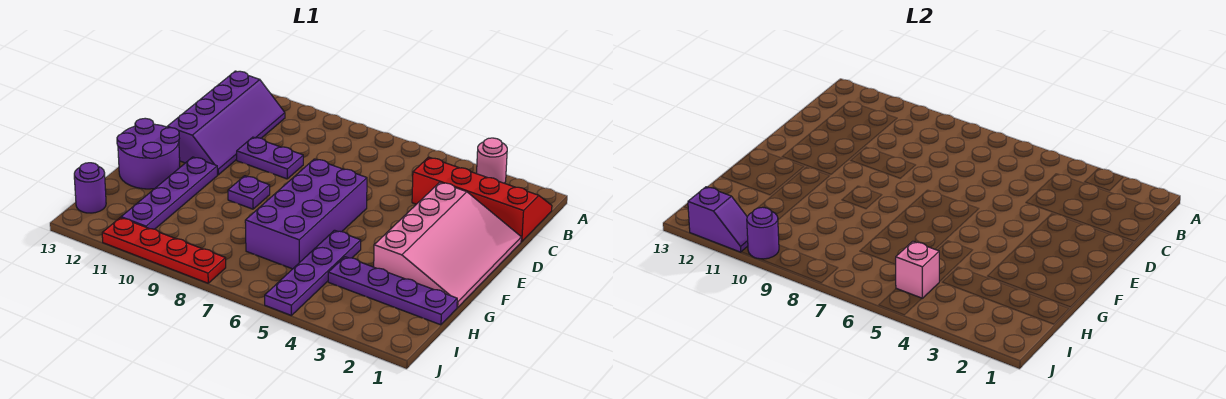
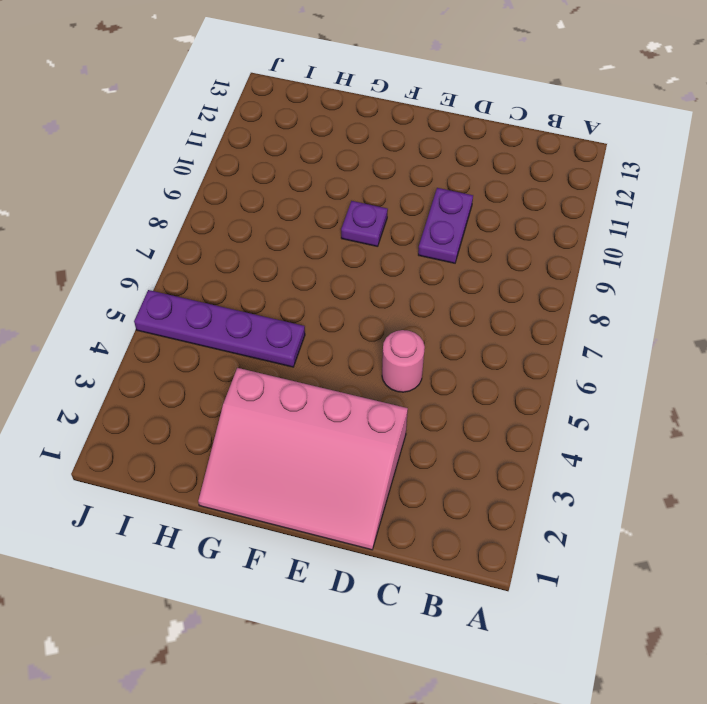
pink 1x1 round brick [382,330,425,392] -> pink 1x1 round brick moved to [477,138,507,183]
none -> red 2x4 slope [412,157,552,242]
none -> purple 2x4 slope [167,71,285,175]
none -> purple 2x4 brick [245,159,367,269]

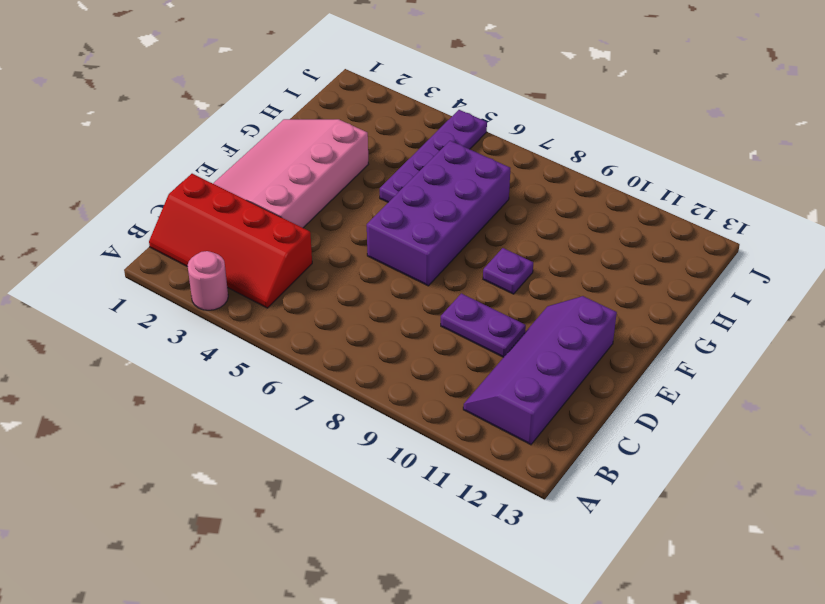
none -> purple 1x4 plate [121,157,217,229]
none -> purple 2x2 round brick [117,118,180,189]
none -> purple 1x4 plate [328,257,457,325]

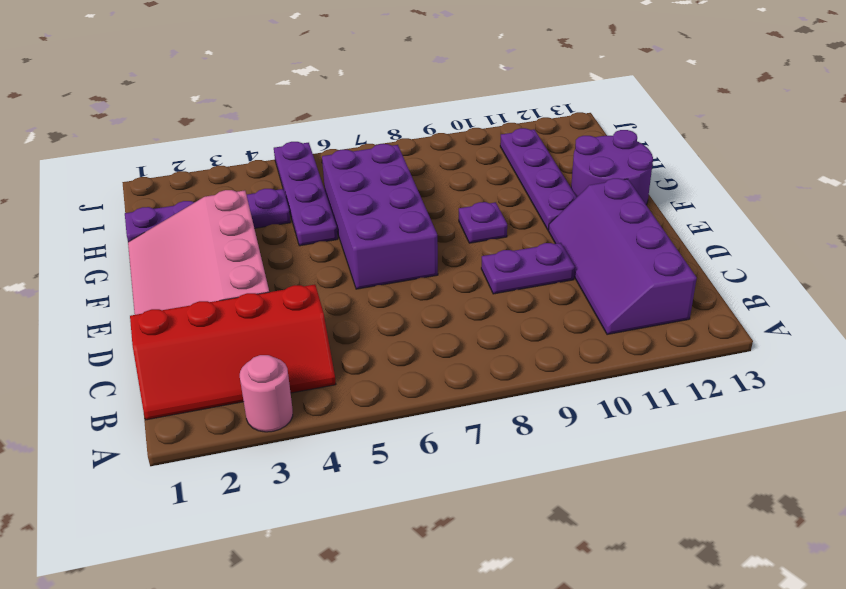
none -> purple 1x1 round brick [74,163,106,213]
none -> red 1x4 plate [102,218,226,283]
none -> pink 1x1 brick [895,241,939,298]

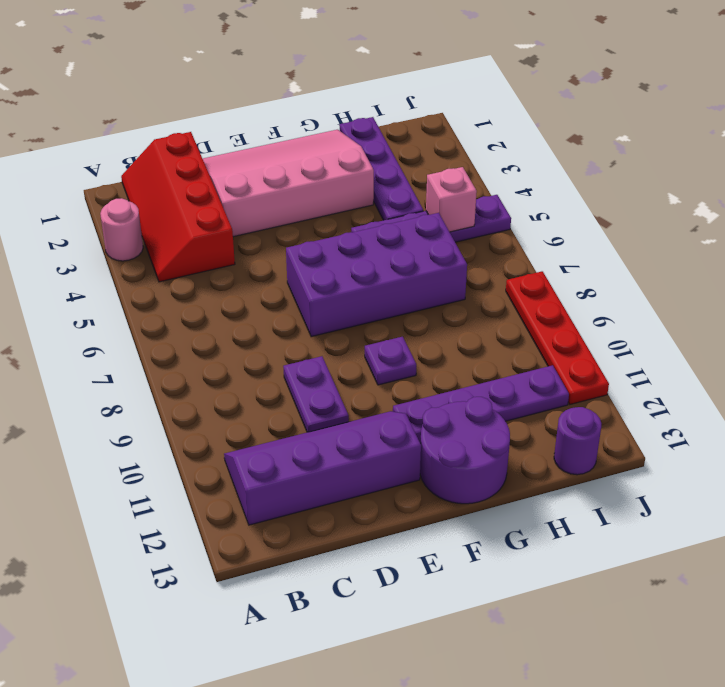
none -> purple 1x1 round brick [747,207,779,259]
none -> purple 1x2 slope [688,187,748,252]

